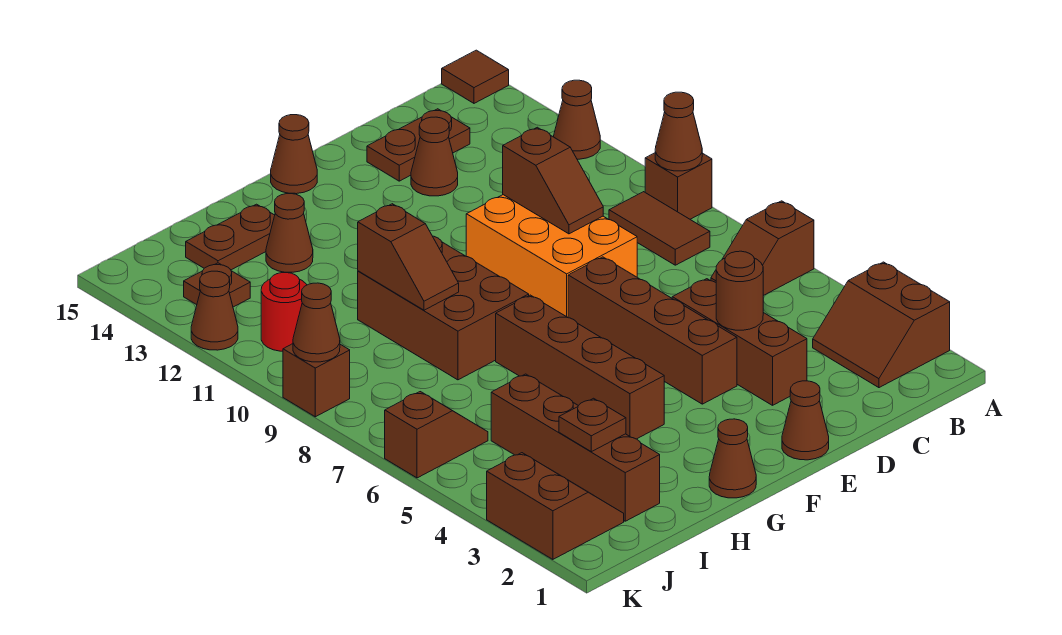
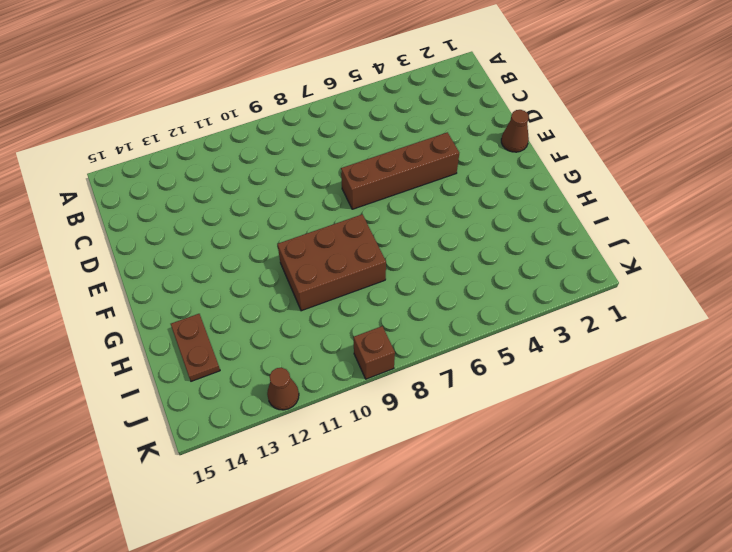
none -> brown 2x2 slope [813,262,950,388]
none -> brown 1x2 slope [711,201,814,296]
none -> brown 1x1 brick [645,153,712,219]
none -> brown 1x1 cone [554,80,600,159]

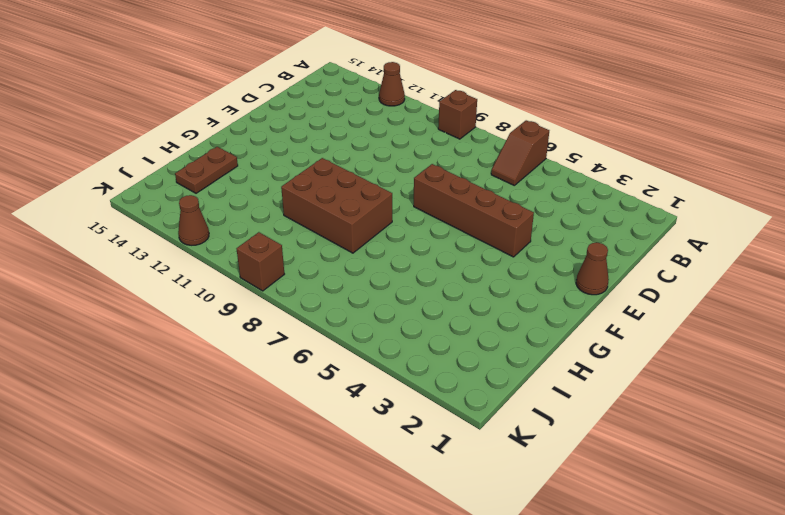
none -> brown 2x2 slope [813,262,950,388]
none -> brown 1x1 tile [442,50,509,103]
none -> brown 1x2 tile [609,192,710,265]
none -> brown 1x2 plate [367,109,470,181]

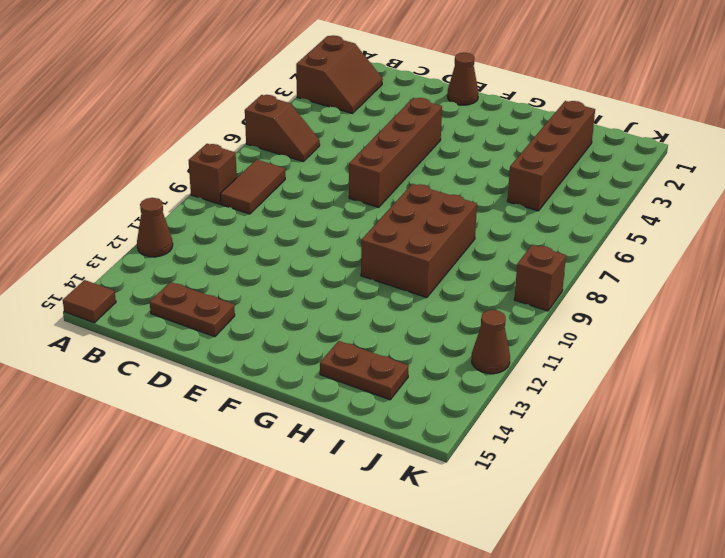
none -> brown 1x3 brick [672,279,807,405]
none -> orange 2x3 brick [466,195,637,317]
none -> brown 1x1 cone [411,117,458,196]
none -> brown 1x1 cone [271,115,317,194]

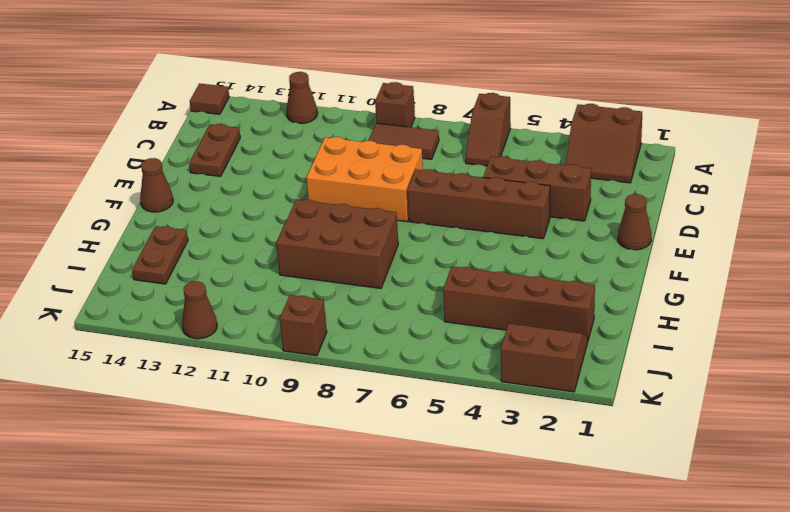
none -> brown 1x1 cone [411,117,458,196]
none -> brown 1x1 cone [709,419,756,498]
none -> brown 1x4 brick [496,295,664,439]
none -> brown 1x1 cone [266,194,313,272]

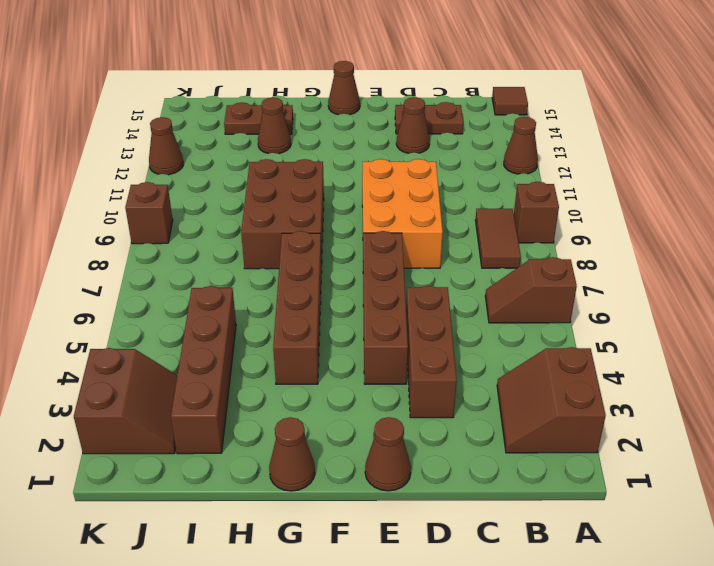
none -> brown 1x2 slope [385,392,488,478]
none -> red 1x1 round brick [261,273,307,351]
none -> brown 1x1 plate [184,263,250,307]
none -> brown 1x1 cone [655,92,702,171]

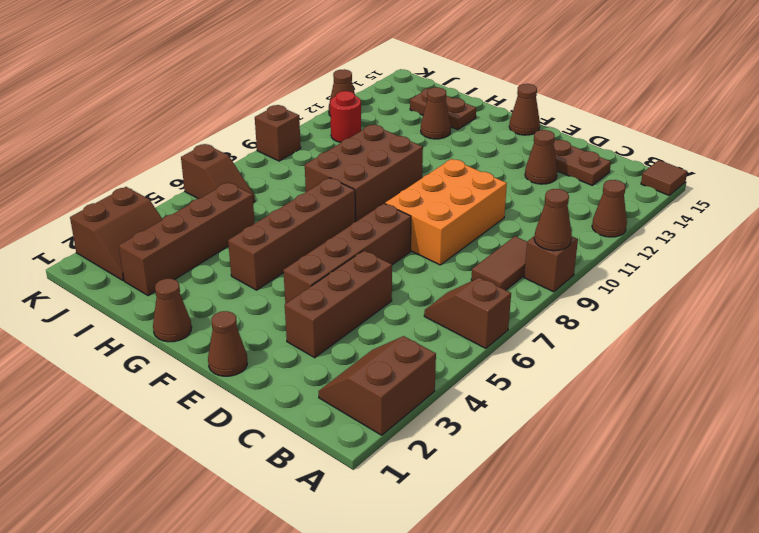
none -> brown 1x1 plate [184,263,250,307]
none -> brown 1x1 round brick [716,251,763,330]
none -> brown 1x2 slope [503,127,603,234]
none -> brown 1x2 slope [358,204,459,310]

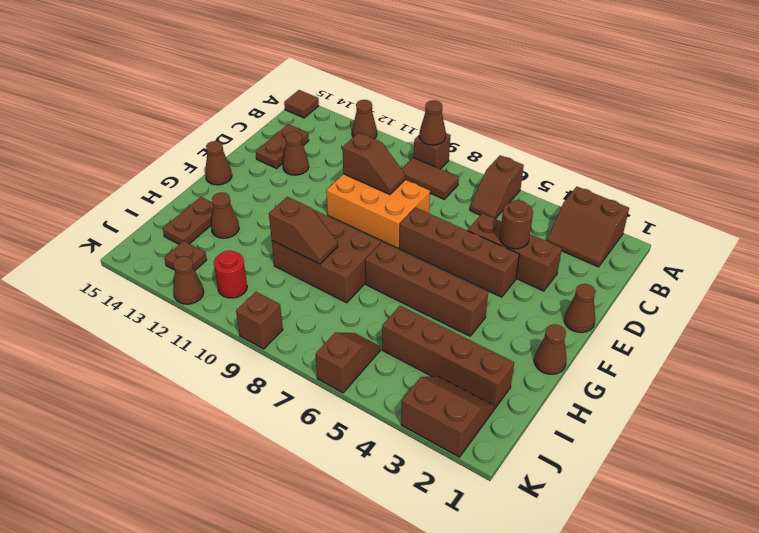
none -> brown 1x1 plate [559,398,626,452]
none -> brown 1x1 cone [293,283,340,362]

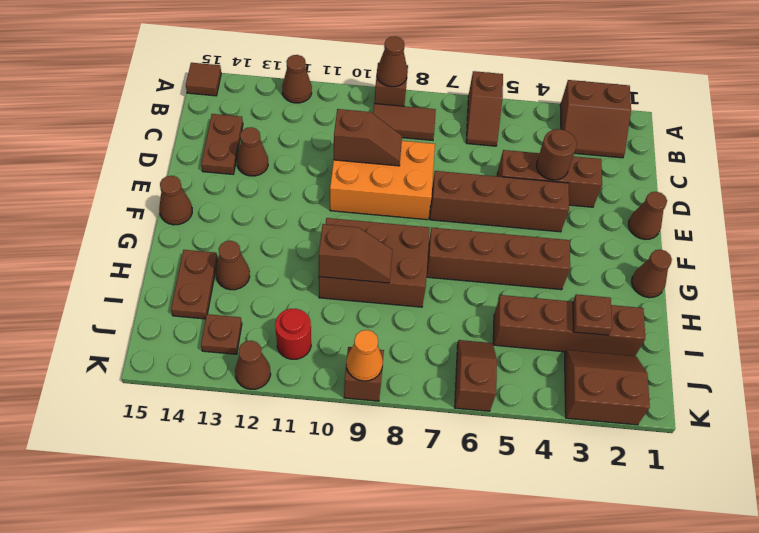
orange 1x1 cone [346,330,383,381] -> brown 1x1 cone [293,283,340,362]

